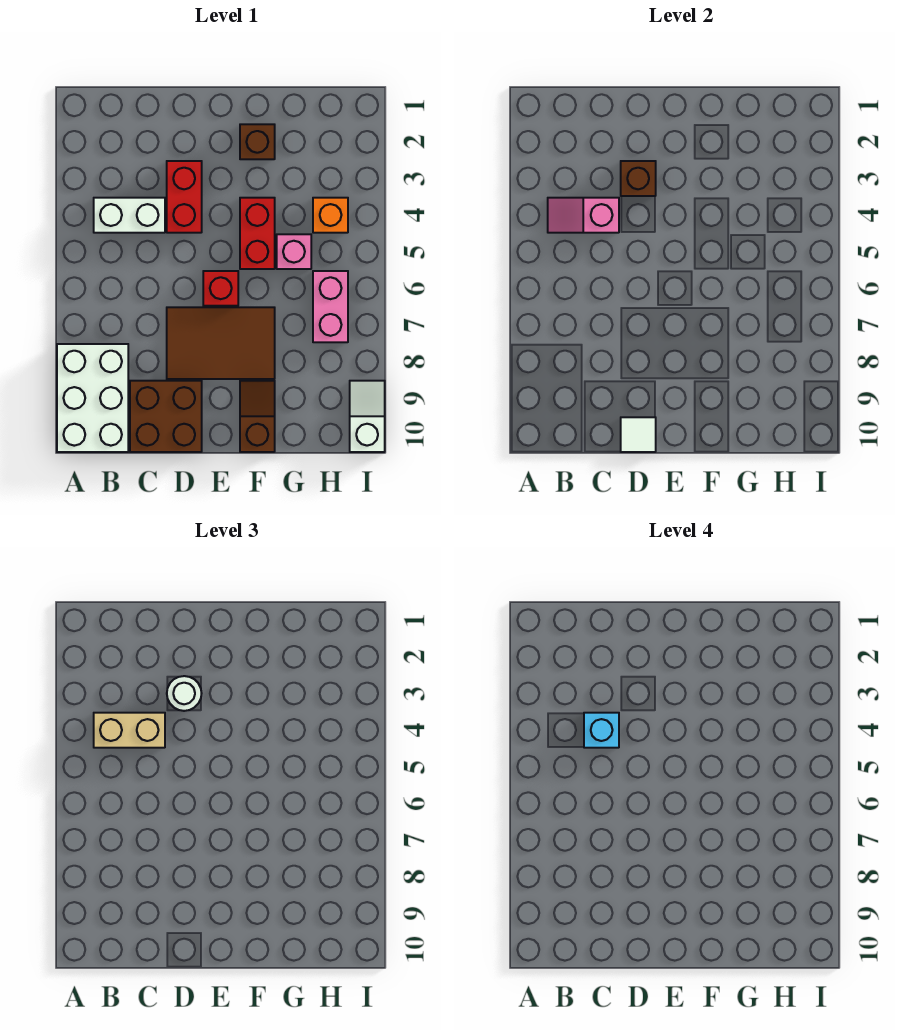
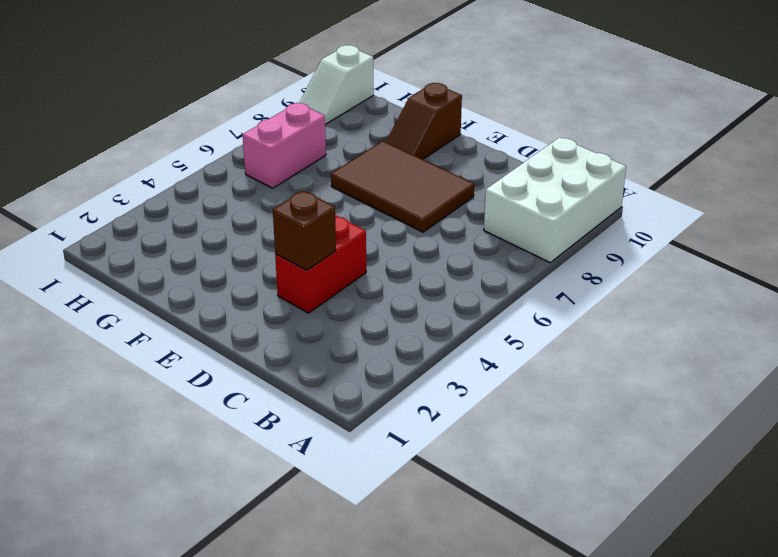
none -> white 1x2 brick [94,198,165,233]
none -> brown 2x2 brick [130,381,202,452]
none -> red 1x1 brick [203,271,238,306]

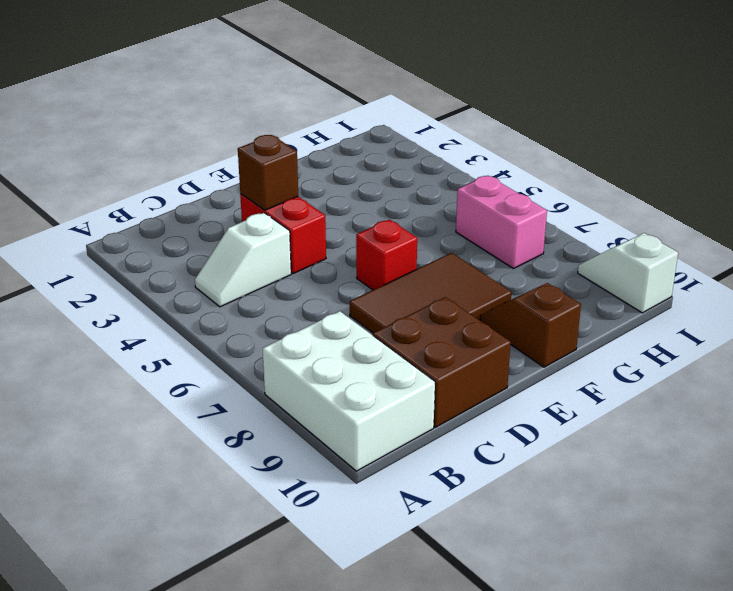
white 1x2 slope [195,213,291,307] -> white 1x2 brick [94,198,165,233]
none -> brown 1x1 brick [240,124,275,159]
none -> red 1x2 brick [240,198,275,269]
none -> pink 1x1 brick [277,234,311,269]

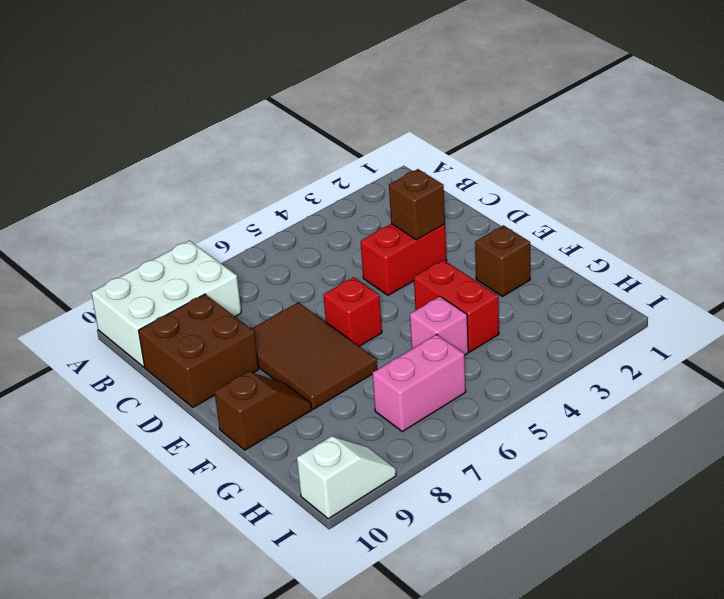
red 1x2 brick [414,260,499,352] -> red 1x2 brick turned to [240,198,275,269]
none -> white 1x2 brick [94,198,165,233]
none -> orange 1x1 brick [313,198,348,233]
none -> pink 1x2 slope [548,198,619,233]

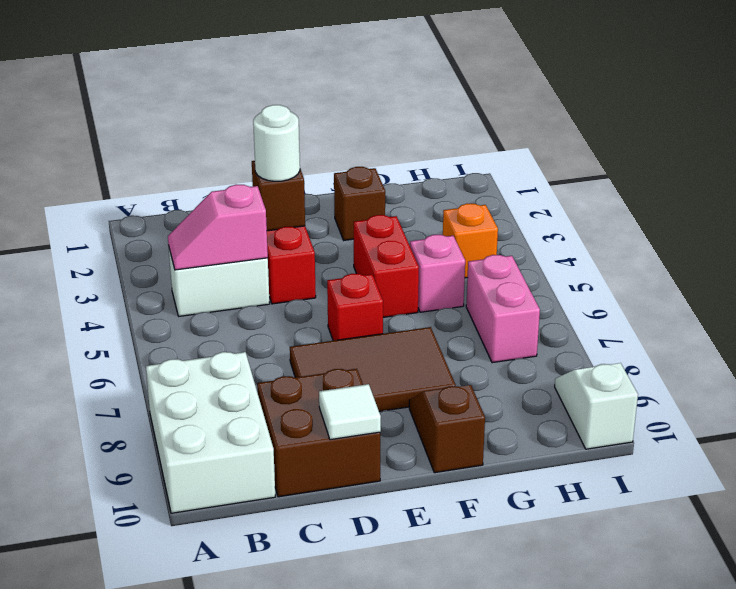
none -> tan 1x2 brick [94,713,165,748]
none -> cyan 1x1 brick [584,713,619,748]

